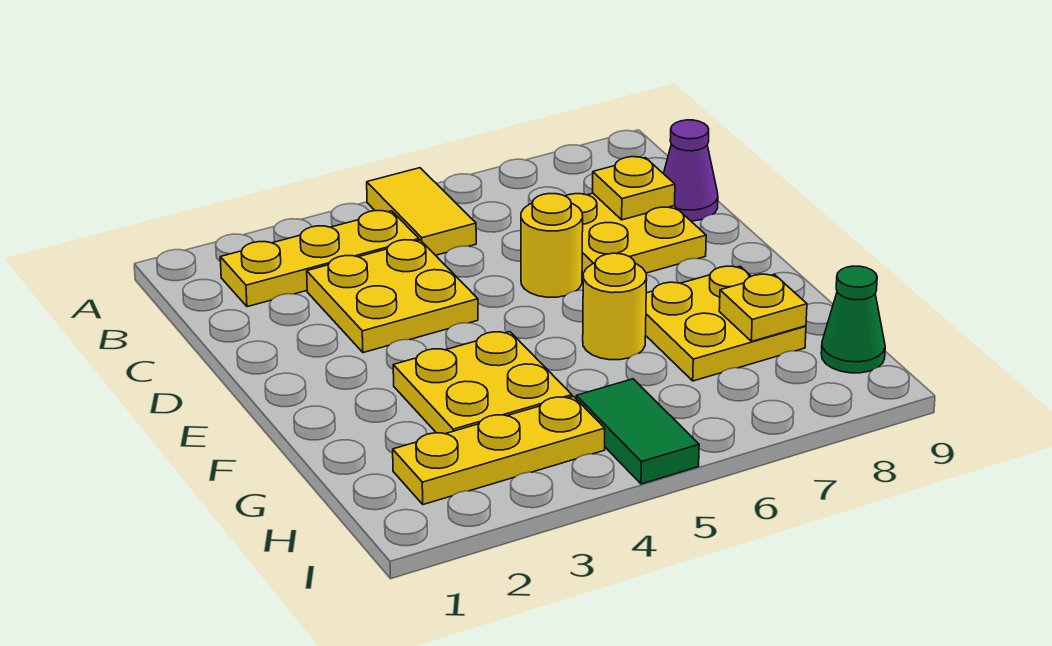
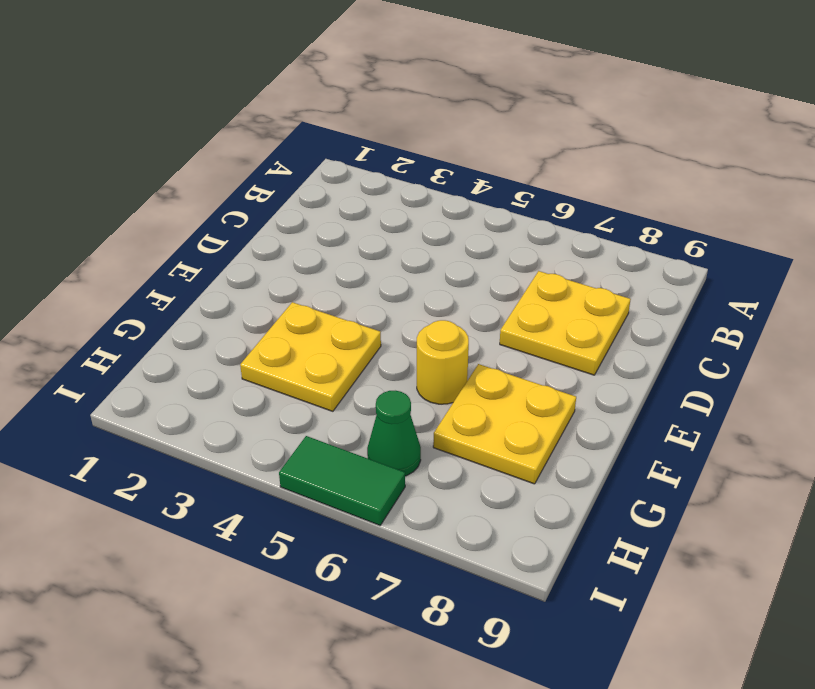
green 1x1 cone [367,391,421,476] -> green 1x1 cone moved to [821,266,885,373]
green 1x2 tile [279,436,405,525] -> green 1x2 tile turned to [576,379,699,484]
none -> yellow 1x2 tile [367,168,476,255]
none -> yellow 1x3 plate [220,211,419,307]
none -> yellow 2x2 plate [307,240,478,353]

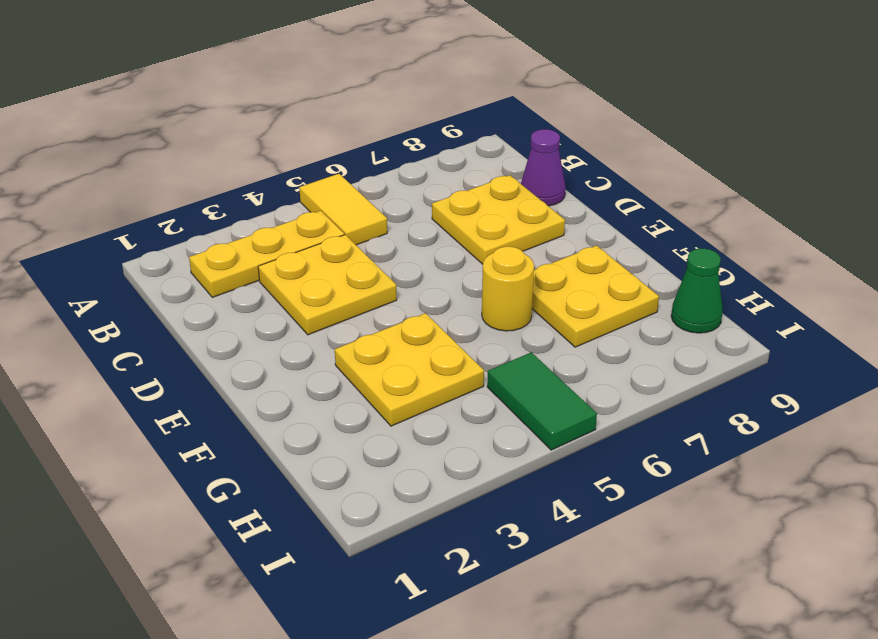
none -> yellow 1x1 round brick [521,193,583,297]
none -> yellow 1x3 plate [393,396,605,505]
none -> yellow 1x1 plate [593,157,675,220]

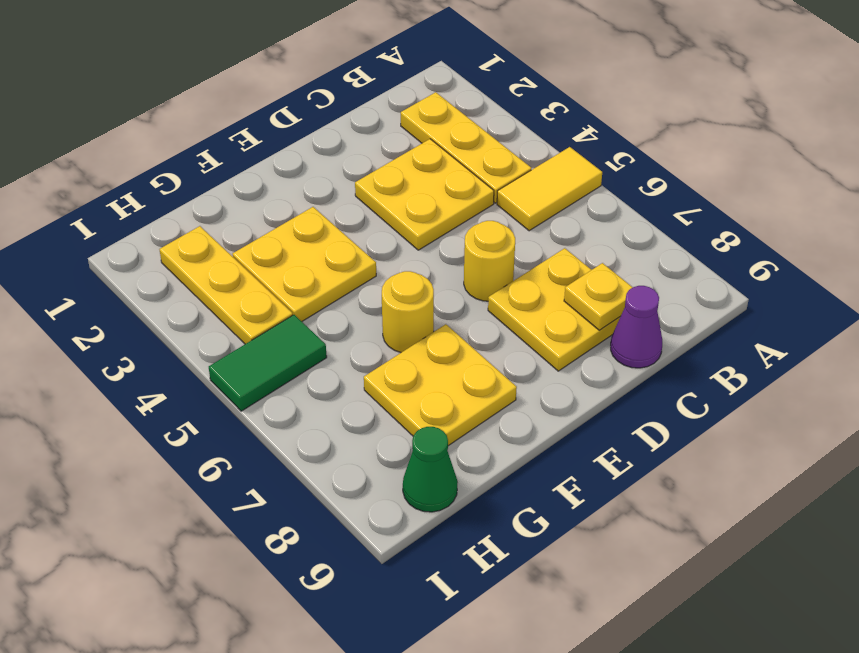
none -> yellow 1x1 plate [719,274,807,341]

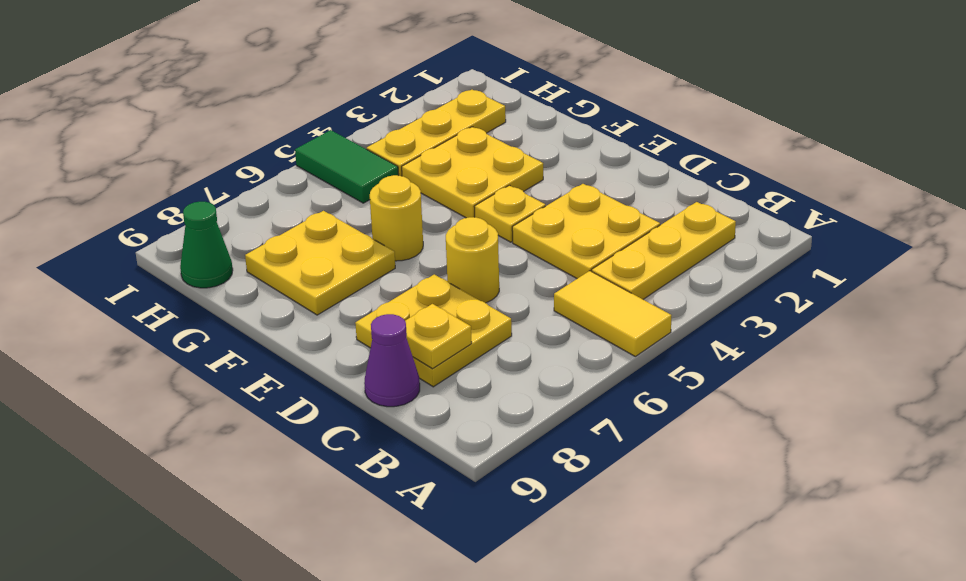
yellow 1x1 plate [474,185,545,242] -> yellow 1x1 plate moved to [719,274,807,341]

